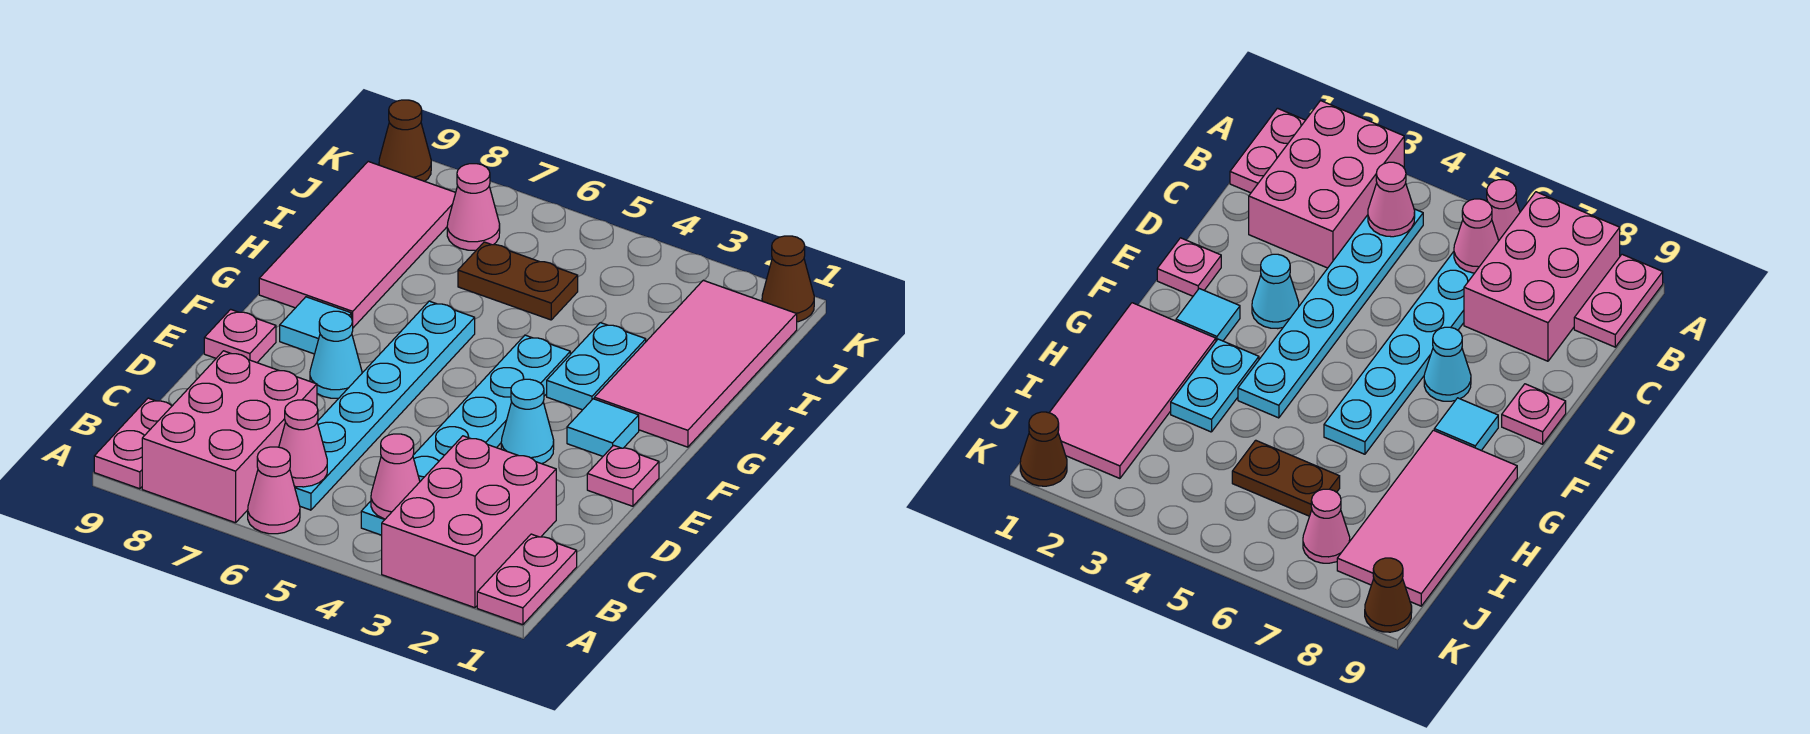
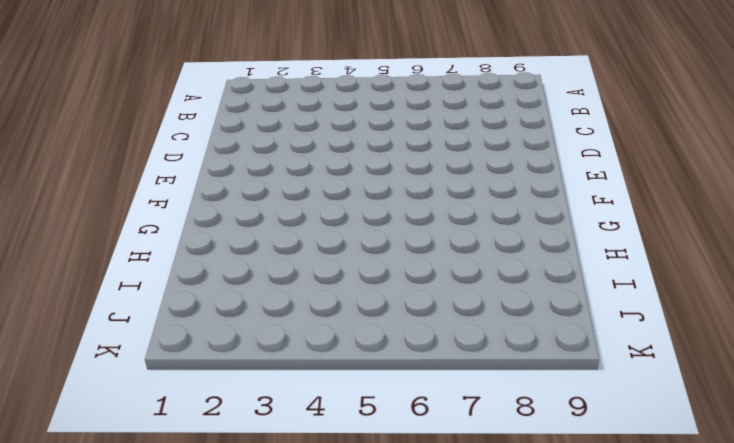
none -> pink 1x2 plate [477,534,577,625]
none -> pink 2x3 brick [382,436,556,608]
none -> pink 1x1 cone [248,447,300,534]

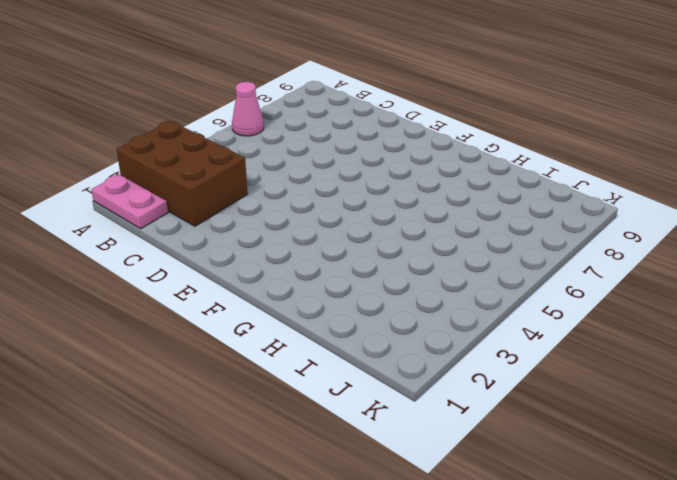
brown 2x3 brick [117,121,247,226] -> pink 2x3 brick [382,436,556,608]
none -> pink 2x3 brick [142,351,317,523]
none -> pink 1x2 plate [94,398,172,489]
none -> cyan 1x6 plate [361,335,570,535]

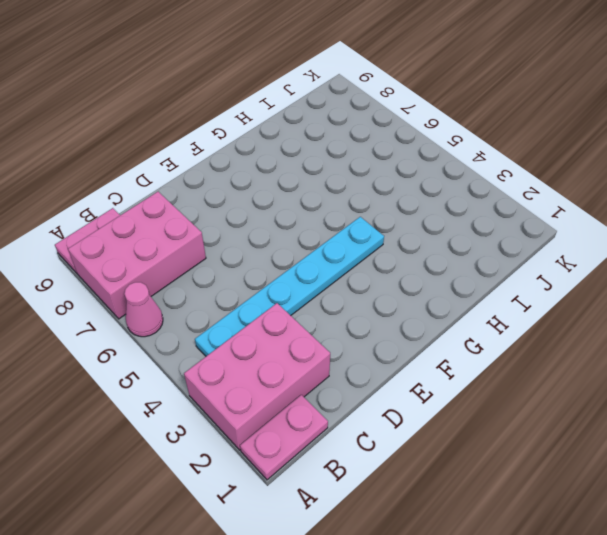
none -> cyan 1x6 plate [295,301,475,510]
none -> pink 1x1 plate [587,445,659,506]
none -> cyan 1x1 cone [501,379,554,464]

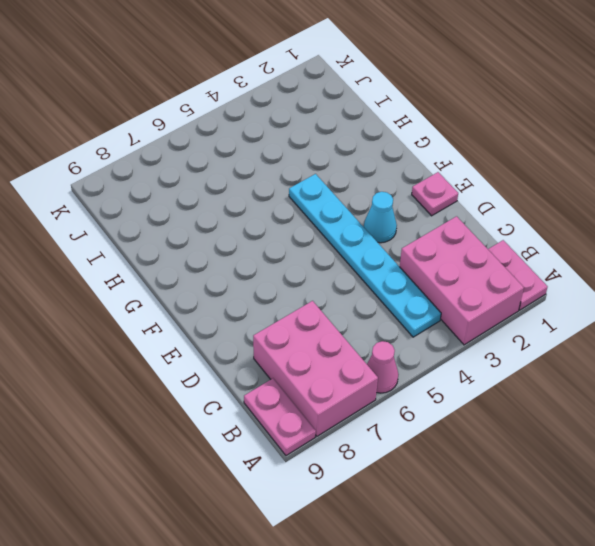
none -> cyan 1x6 plate [295,301,475,510]
none -> cyan 1x1 cone [310,311,362,398]
none -> pink 1x1 plate [204,309,276,363]

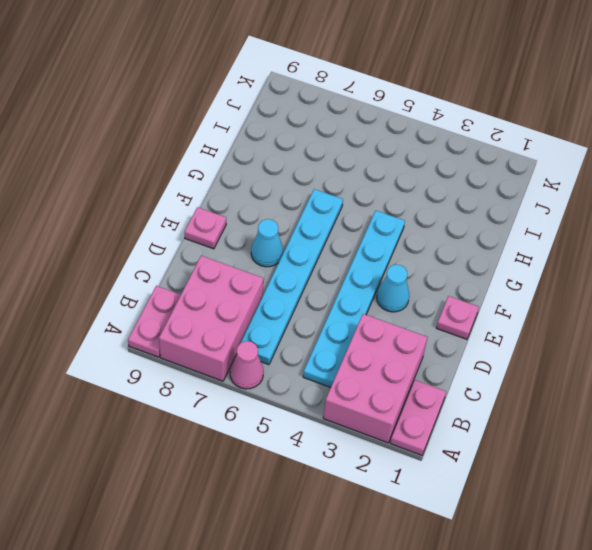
none -> cyan 1x1 tile [567,399,639,456]
none -> cyan 1x1 tile [280,297,351,354]
none -> pink 2x4 tile [594,280,797,447]

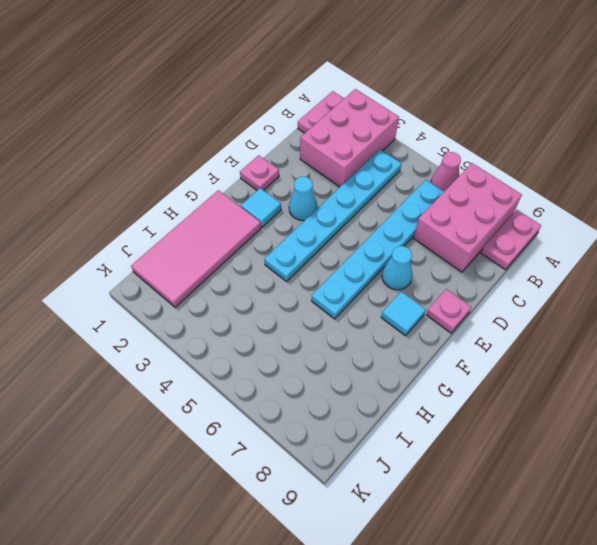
none -> cyan 1x2 plate [547,323,646,410]
none -> pink 2x4 tile [259,162,456,328]
none -> brown 1x2 plate [458,242,578,320]

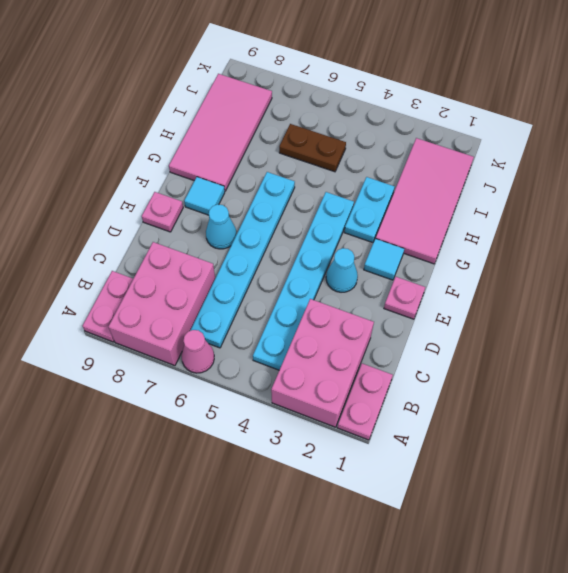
none -> pink 1x1 cone [447,164,500,250]
none -> brown 1x1 cone [762,236,814,322]
none -> brown 1x1 cone [379,100,431,181]

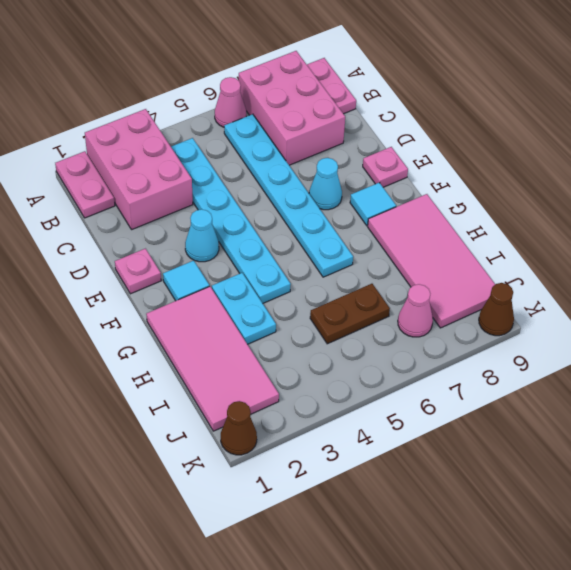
none -> pink 1x1 cone [371,434,420,519]
none -> pink 1x1 cone [279,400,327,487]

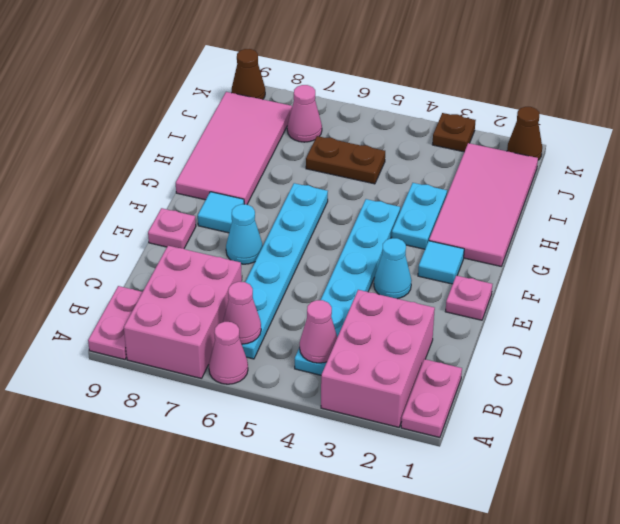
brown 1x1 plate [432,113,476,152] -> none

